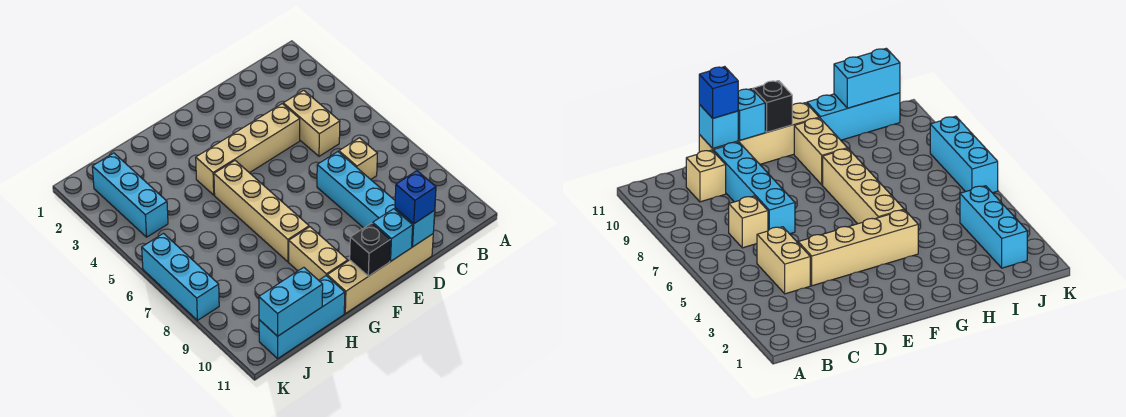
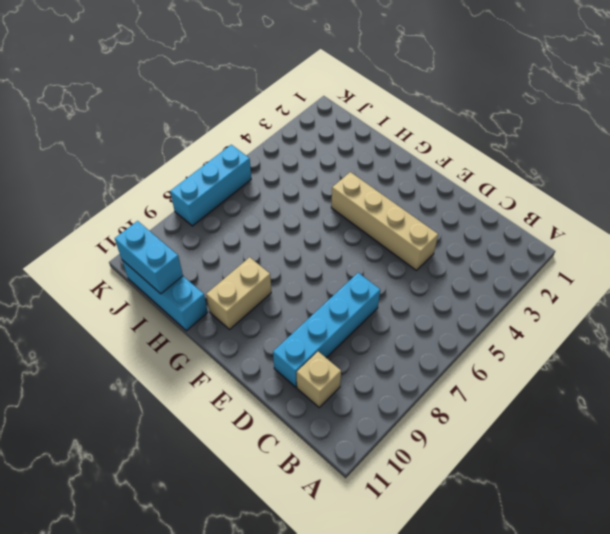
none -> tan 1x2 brick [283,90,340,156]
none -> tan 1x1 brick [339,138,378,179]
none -> tan 1x4 brick [327,234,433,313]

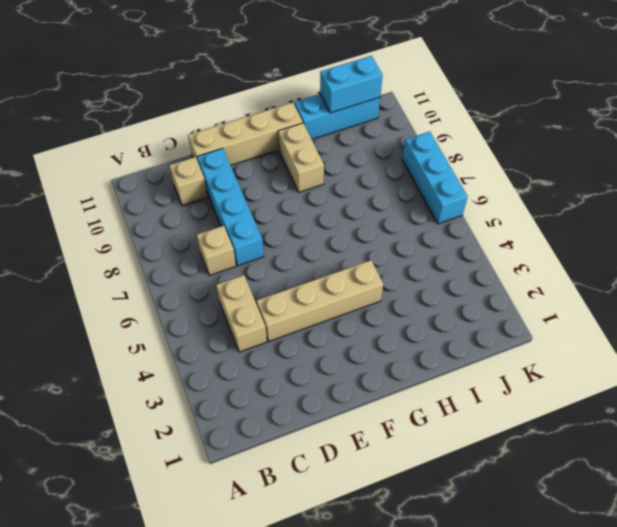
none -> tan 1x4 brick [214,161,309,262]
none -> cyan 1x3 brick [92,153,168,237]
none -> cyan 1x1 brick [395,208,435,247]

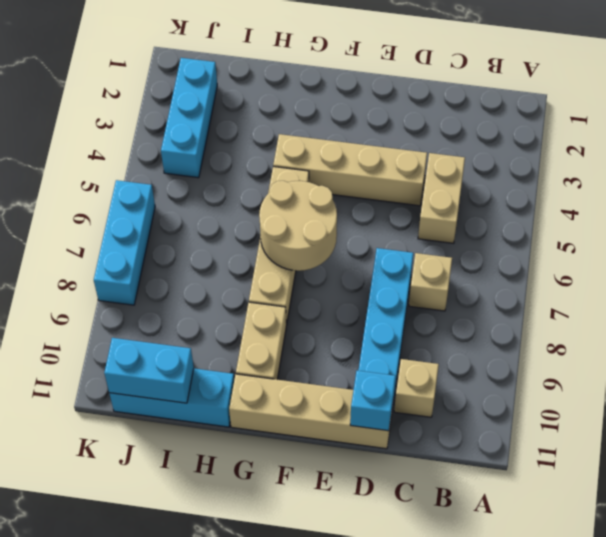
tan 2x2 round brick [259,181,337,271] -> none
none -> cyan 1x1 brick [373,209,413,261]
none -> black 1x1 brick [350,223,390,276]
none -> blue 1x1 brick [395,171,436,224]

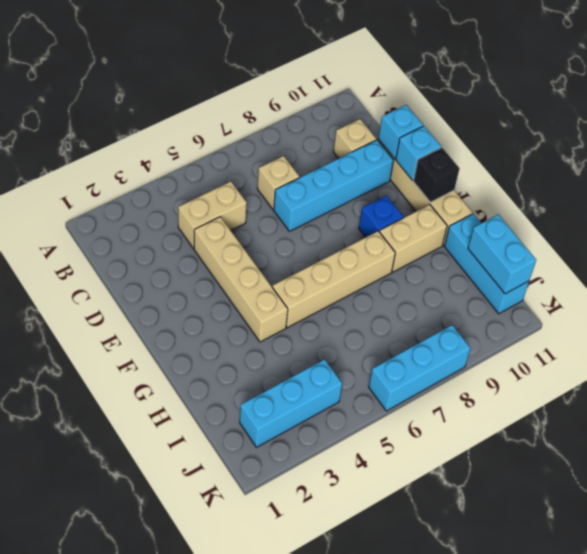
blue 1x1 brick [359,196,403,237] -> blue 1x1 brick moved to [395,171,436,224]

